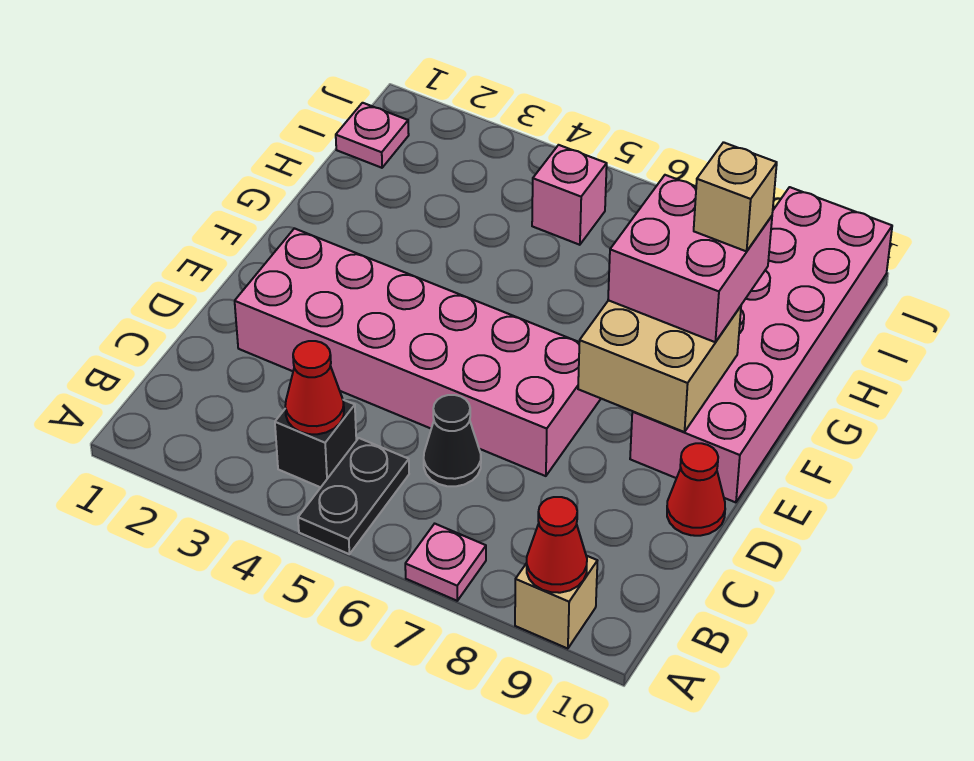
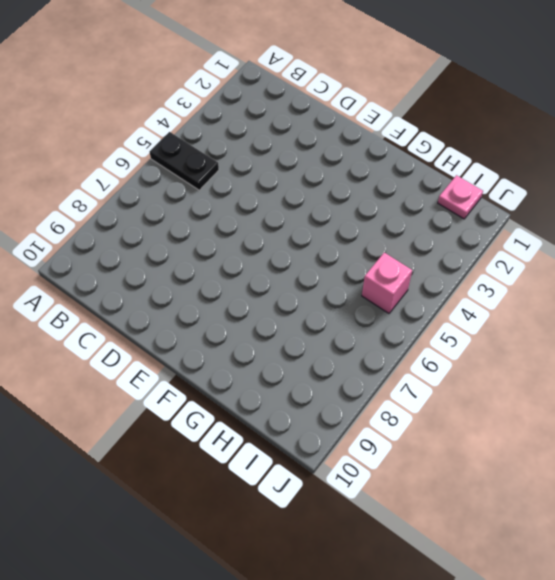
none -> pink 1x1 plate [405,524,486,601]
none -> tan 1x1 brick [515,556,597,649]
none -> black 1x1 brick [275,400,356,487]

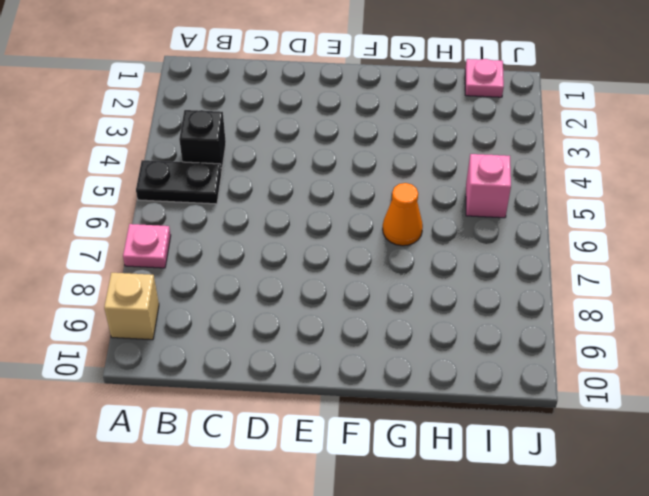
orange 1x1 cone [383,183,423,246] -> none
none -> black 1x1 cone [424,395,481,486]
none -> pink 2x6 brick [235,228,601,476]
none -> red 1x1 cone [667,443,725,536]

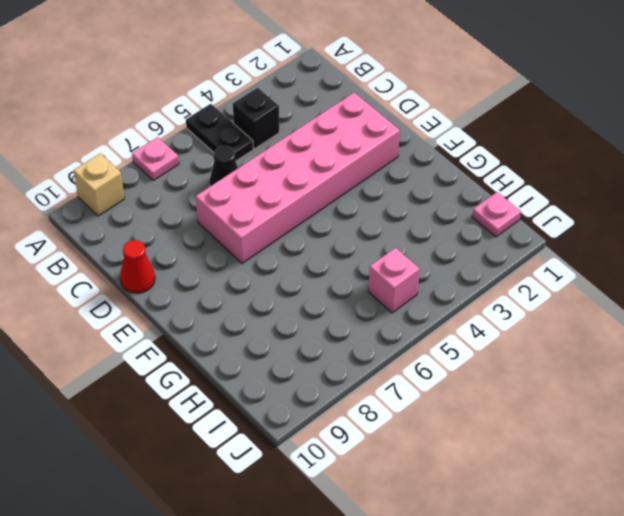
none -> pink 2x6 brick [630,187,892,502]
none -> red 1x1 cone [527,497,587,593]
none -> red 1x1 cone [285,341,344,434]

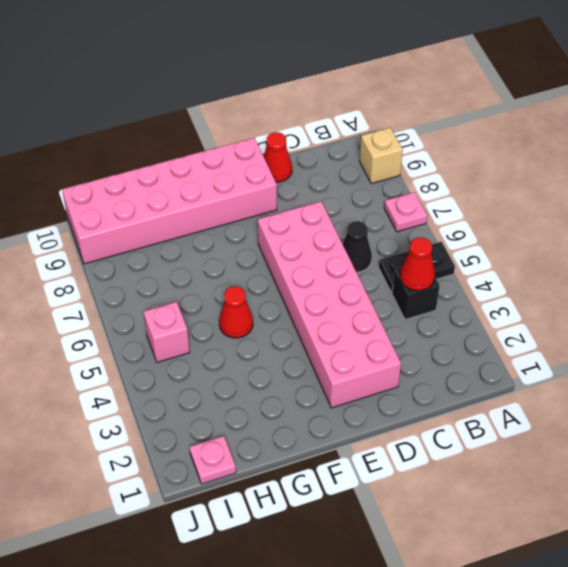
red 1x1 cone [219,286,253,338] -> red 1x1 cone moved to [527,497,587,593]
none -> tan 2x2 brick [578,300,741,432]
none -> pink 2x2 brick [608,175,772,342]
none -> tan 1x1 brick [694,142,777,251]

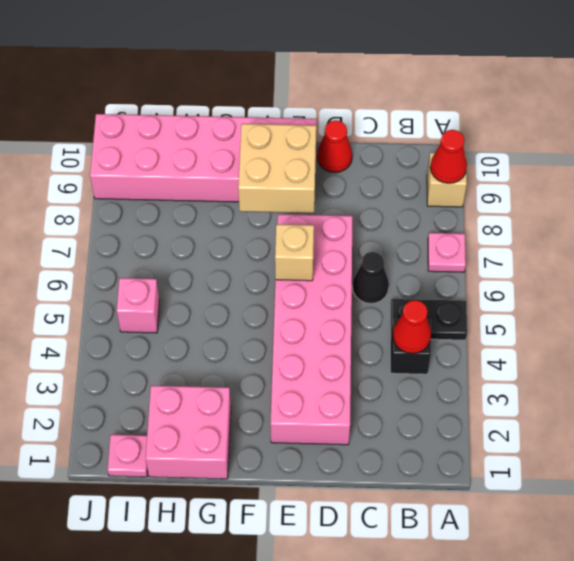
tan 1x1 brick [275,224,314,281] -> tan 1x1 brick moved to [694,142,777,251]
pink 2x2 brick [146,386,231,479] -> pink 2x2 brick moved to [608,175,772,342]

